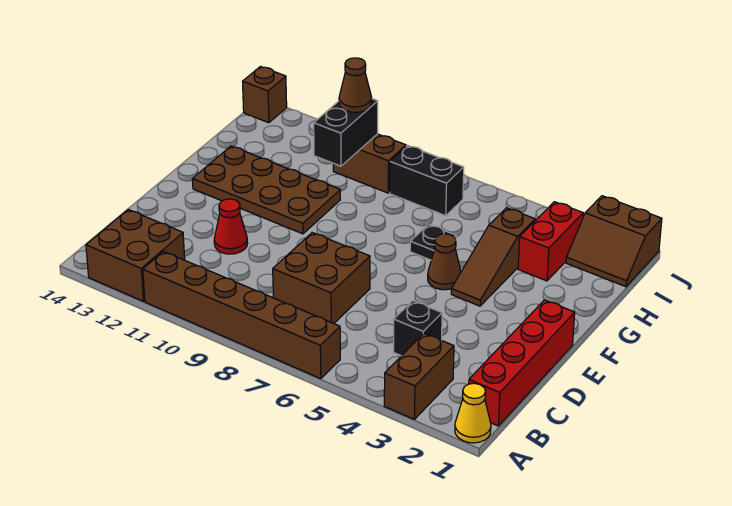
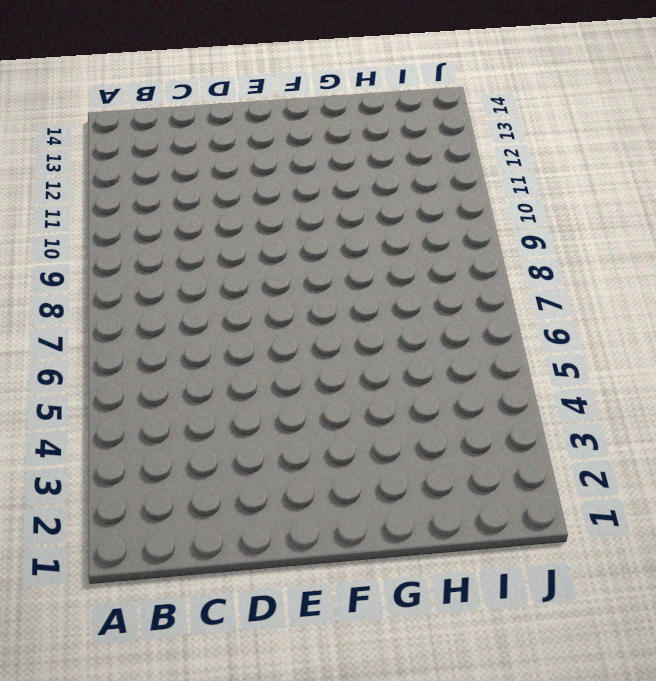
none -> yellow 1x1 cone [455,383,491,443]
none -> brown 1x2 brick [384,333,454,419]
none -> brown 1x6 brick [143,251,340,379]

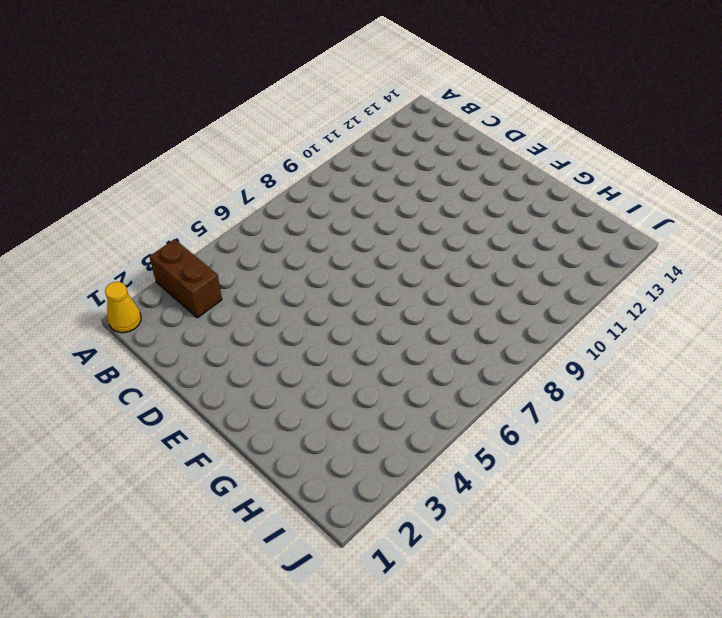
none -> brown 1x6 brick [143,251,340,379]
none -> brown 2x2 brick [86,210,185,301]
none -> red 1x4 brick [469,300,575,426]

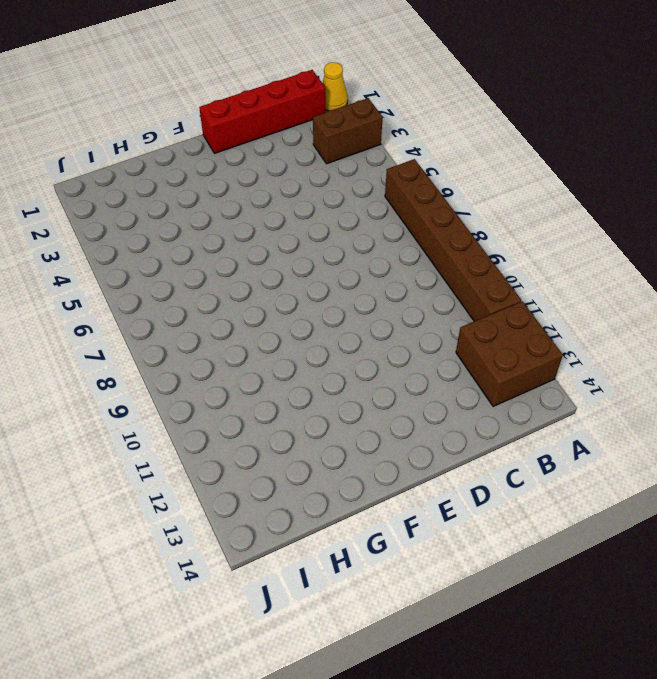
none -> black 1x1 brick [393,301,442,356]
none -> brown 2x2 brick [273,233,370,323]
none -> red 1x1 cone [214,199,248,254]

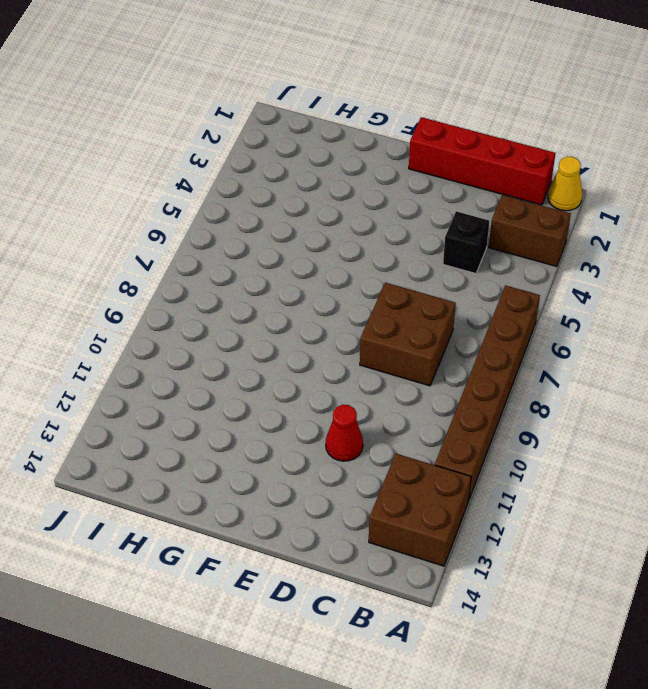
none -> brown 1x3 slope [451,208,535,306]
none -> brown 1x1 cone [428,234,461,290]
none -> brown 2x4 plate [192,146,340,234]

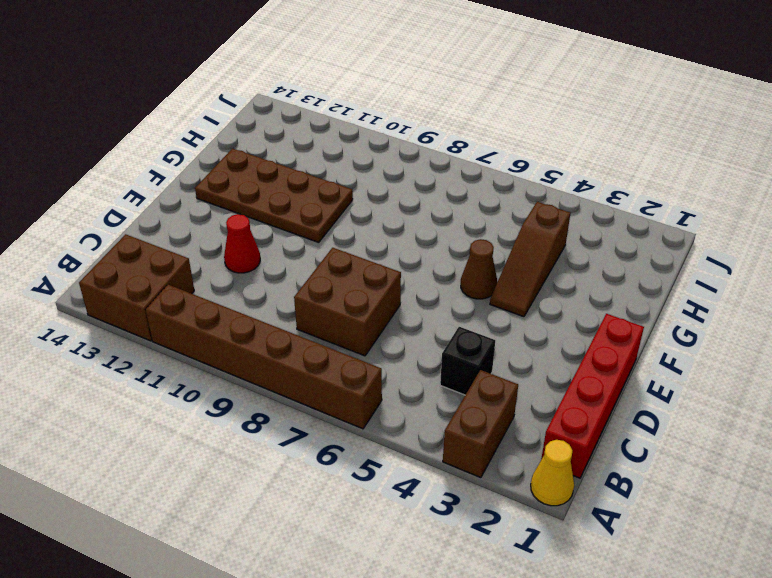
none -> black 1x1 plate [410,224,456,260]
none -> red 1x2 brick [518,202,583,281]
none -> brown 2x2 slope [566,196,662,287]

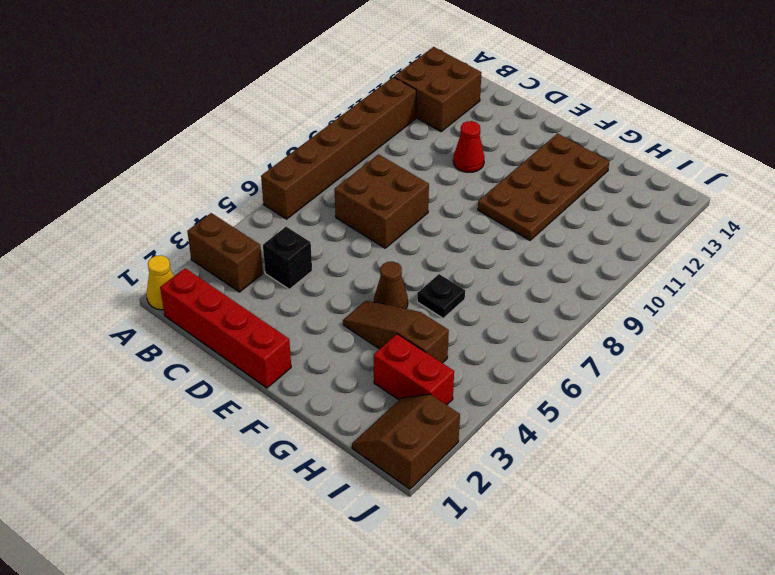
none -> black 1x2 brick [390,146,464,216]
none -> brown 1x2 brick [333,134,406,193]
none -> brown 1x1 brick [243,67,287,123]

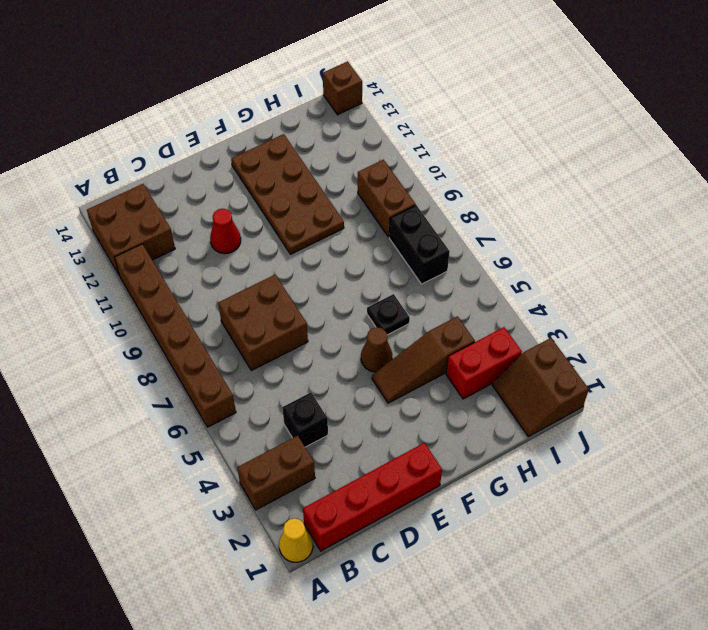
none -> black 1x2 brick [314,99,378,166]
none -> brown 1x1 cone [339,58,372,113]

